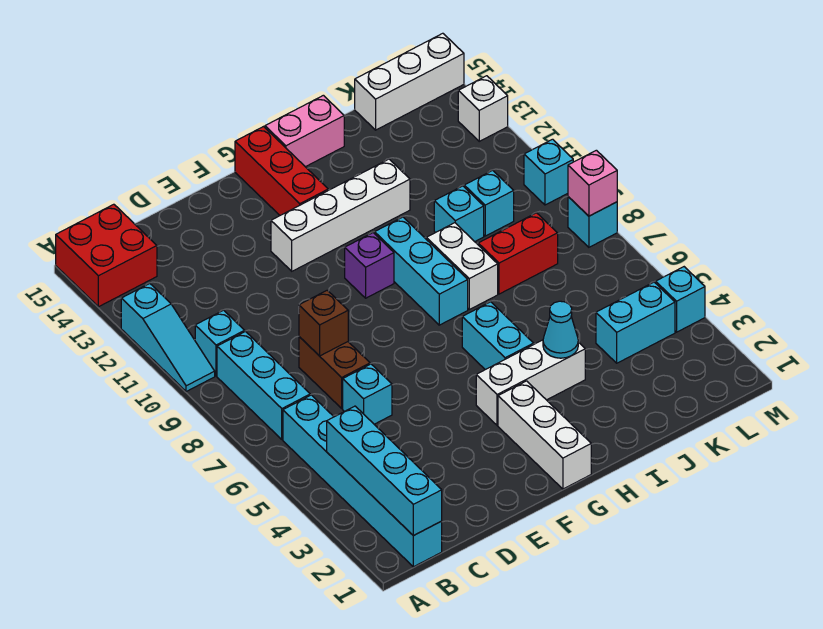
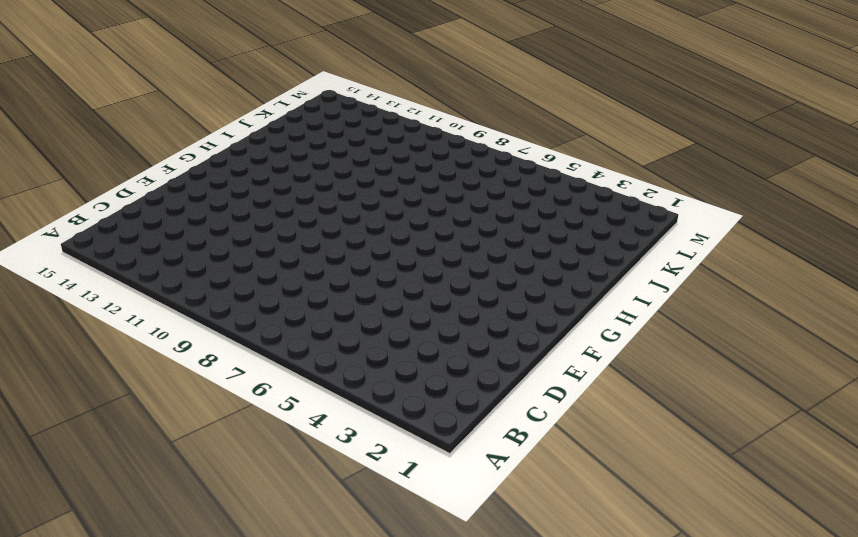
none -> cyan 1x3 slope [121,284,215,392]
none -> red 2x2 brick [56,204,157,307]
none -> cyan 1x6 brick [283,395,442,567]

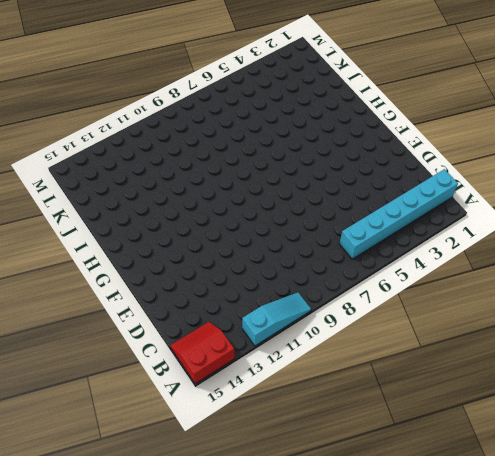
red 2x2 slope [170,322,234,384] -> red 2x2 brick [56,204,157,307]
none -> cyan 1x3 brick [217,332,310,439]
none -> cyan 1x1 brick [195,310,245,376]
none -> cyan 1x1 brick [343,364,392,424]

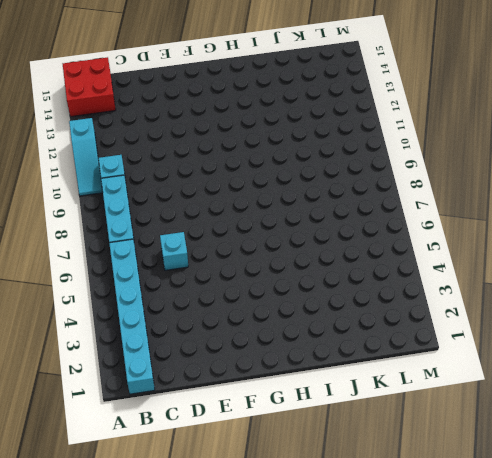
none -> brown 1x2 brick [299,337,370,408]
none -> white 1x4 brick [271,159,410,271]
none -> white 1x3 brick [498,381,591,489]

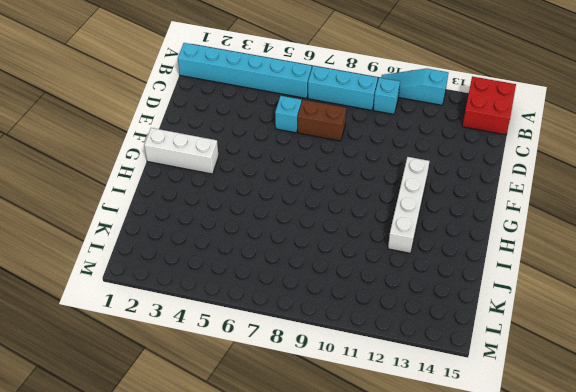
none -> white 1x3 brick [476,340,585,425]
none -> purple 1x1 brick [345,233,394,298]
none -> red 1x3 brick [235,127,328,215]

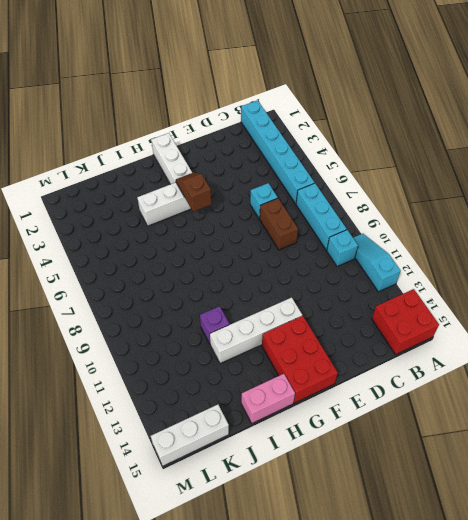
red 2x3 brick [262,316,338,403] -> red 1x3 brick [235,127,328,215]
brown 1x2 slope [176,172,211,212] -> none
purple 1x1 brick [200,306,229,344] -> purple 1x1 brick moved to [345,233,394,298]
none -> cyan 1x2 brick [462,302,534,370]
none -> cyan 1x3 brick [375,217,468,325]
none -> white 1x2 brick [426,223,498,309]

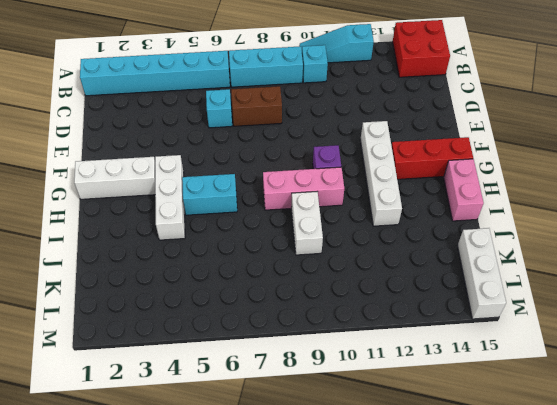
pink 1x3 brick [263,167,344,210] -> cyan 1x3 brick [375,217,468,325]
white 1x2 brick [291,192,323,255] -> white 1x2 brick turned to [426,223,498,309]
none -> red 1x2 brick [478,213,558,294]
none -> cyan 1x1 brick [434,186,484,242]
none -> cyan 1x2 brick [596,282,675,363]

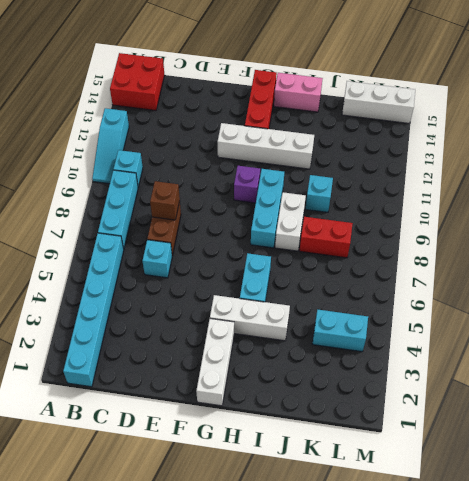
none -> cyan 1x1 brick [464,170,514,236]
none -> cyan 1x1 brick [656,267,705,332]
none -> cyan 1x1 brick [568,197,617,247]

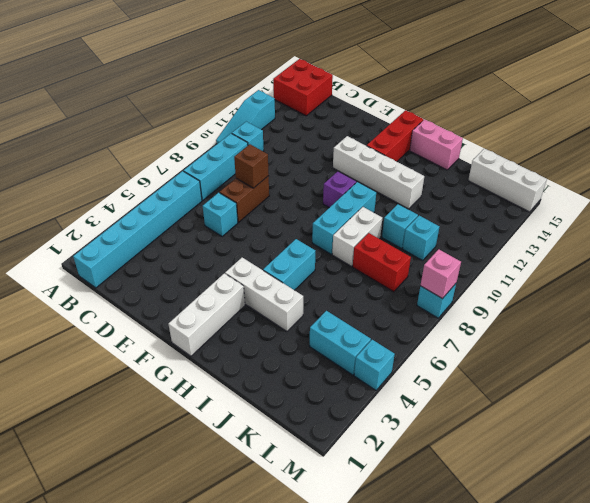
none -> cyan 1x1 brick [524,139,573,205]
none -> white 1x1 brick [458,76,508,141]
none -> cyan 1x4 brick [327,406,442,536]

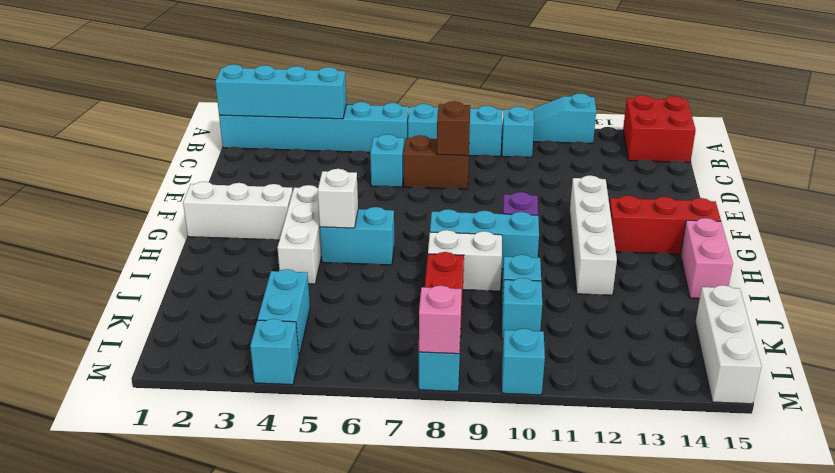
white 1x1 brick [318,169,358,228] -> white 1x1 brick moved to [458,76,508,141]
none -> cyan 1x1 cone [543,301,578,358]

